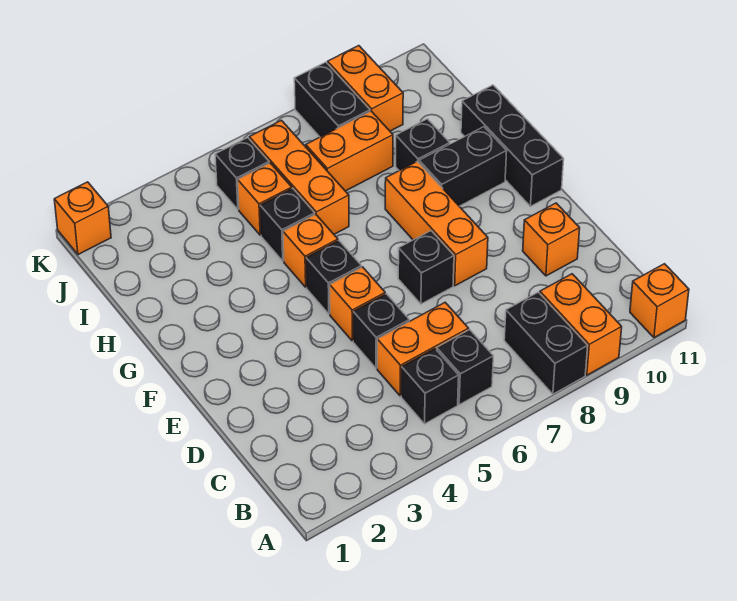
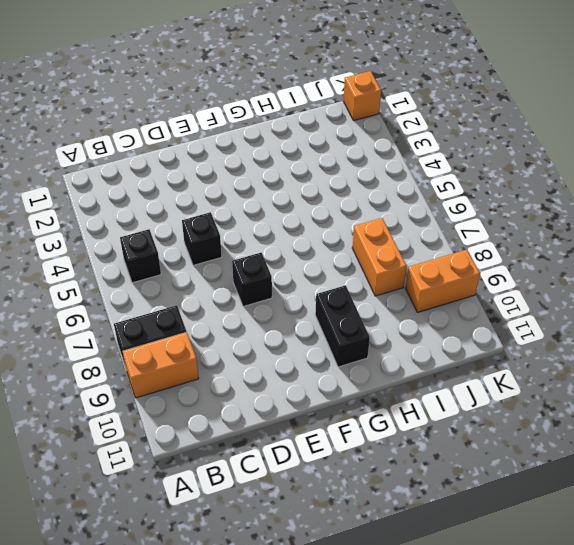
none -> orange 1x1 brick [630,264,689,338]
none -> black 1x1 brick [437,330,493,405]
none -> orange 1x2 brick [377,303,469,396]

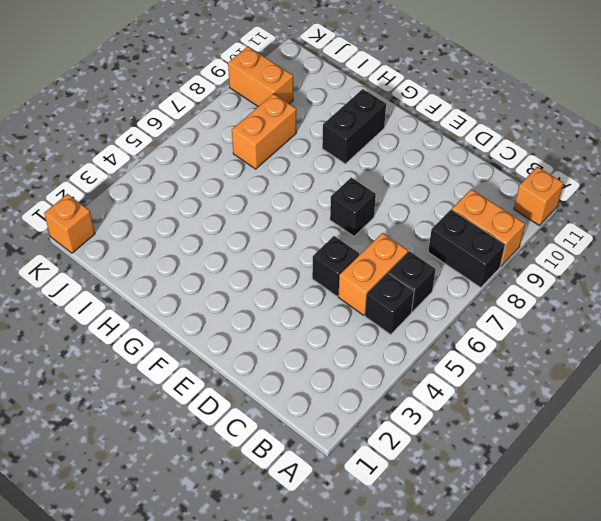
none -> orange 1x1 brick [523,203,580,276]
none -> orange 1x1 brick [330,267,385,341]
none -> orange 1x3 brick [385,161,488,286]

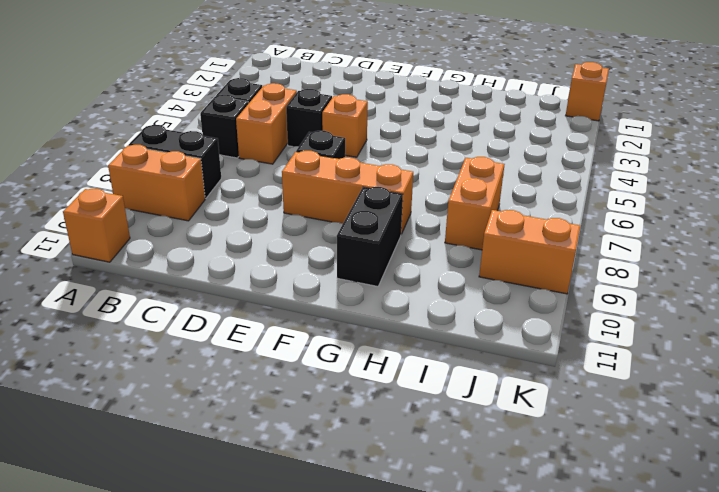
none -> orange 1x1 brick [523,203,580,276]
none -> black 1x1 brick [306,241,361,314]
none -> black 1x3 brick [461,85,564,206]

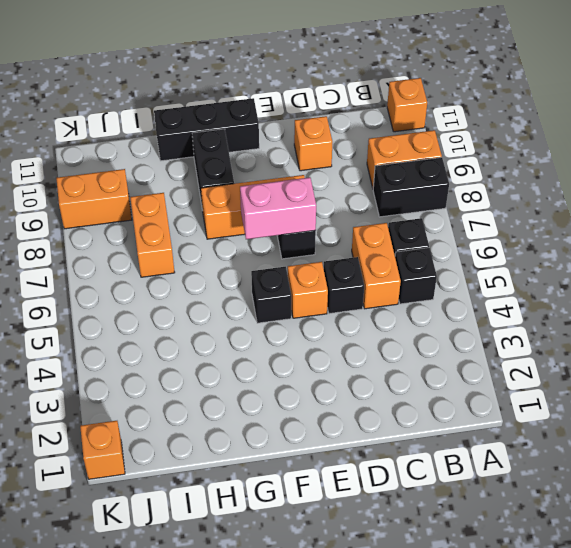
pink 1x2 brick [240,177,316,239] -> none
none -> orange 1x1 brick [283,214,338,287]
none -> black 1x1 brick [260,188,315,261]
none -> orange 1x3 brick [249,120,349,234]

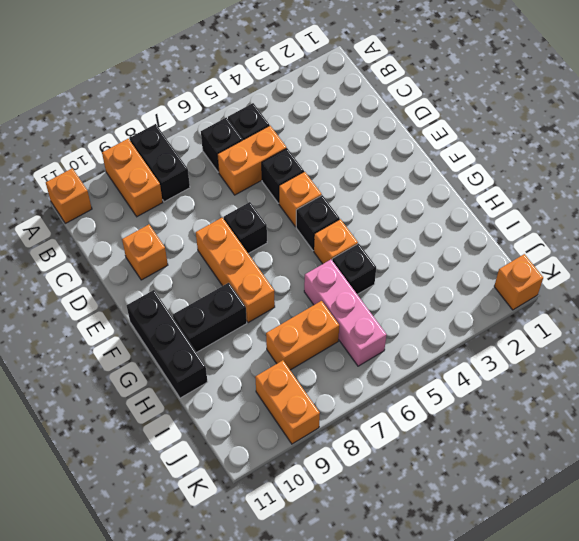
pink 1x3 brick [304,260,387,366] -> orange 1x3 brick [249,120,349,234]
none -> black 1x1 brick [396,119,450,171]
none -> orange 1x1 brick [238,163,292,235]
none -> black 1x1 brick [215,138,269,209]

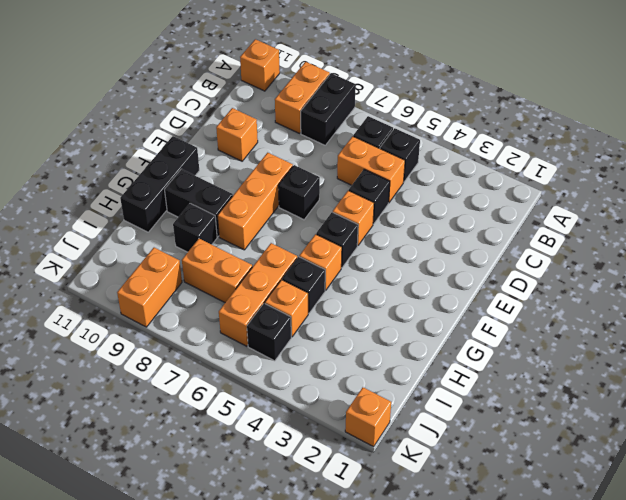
none -> black 1x2 brick [294,62,370,137]

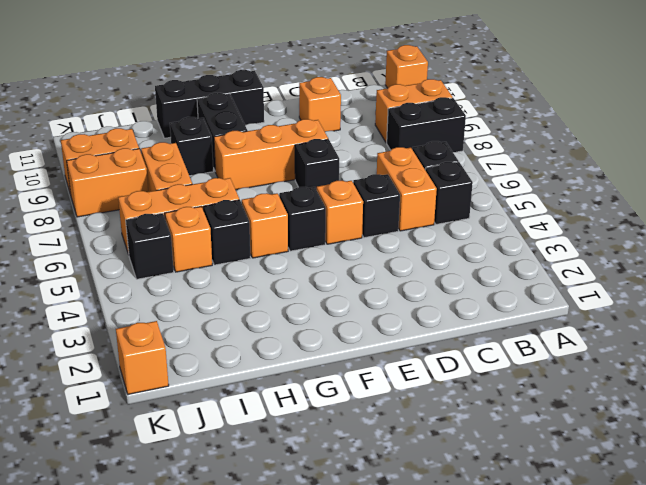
orange 1x2 brick [67,148,148,217] -> black 1x2 brick [294,62,370,137]

